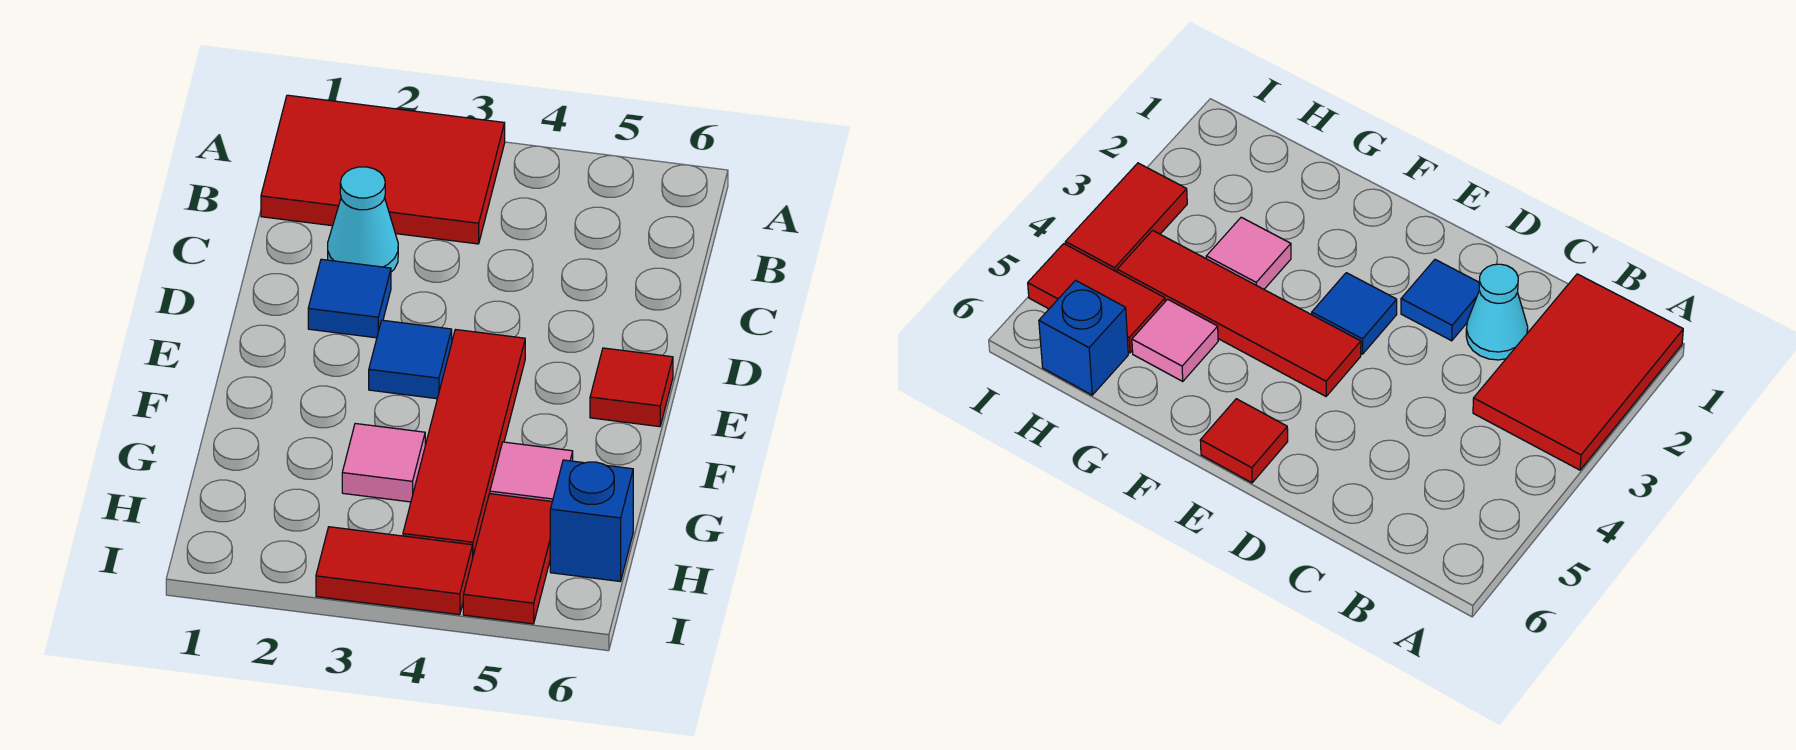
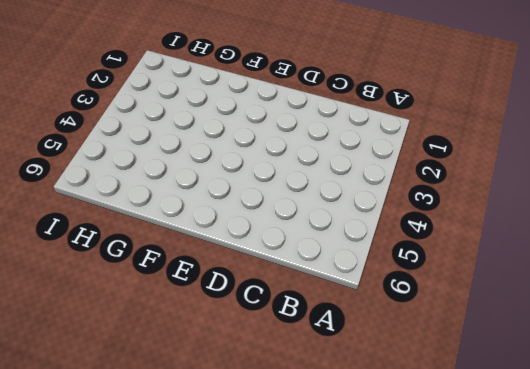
none -> red 2x3 tile [261,95,505,244]
none -> cyan 1x1 cone [328,167,398,272]

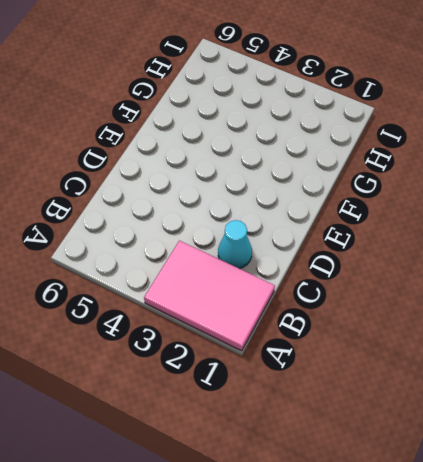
pink 2x3 tile [144,241,275,351] -> red 2x3 tile [261,95,505,244]
none -> blue 1x1 tile [308,259,391,338]
none -> blue 1x1 tile [369,320,452,399]

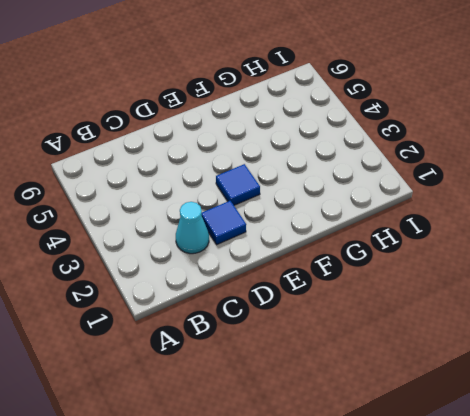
none -> red 2x3 tile [261,95,505,244]
none -> red 1x4 tile [403,330,525,555]

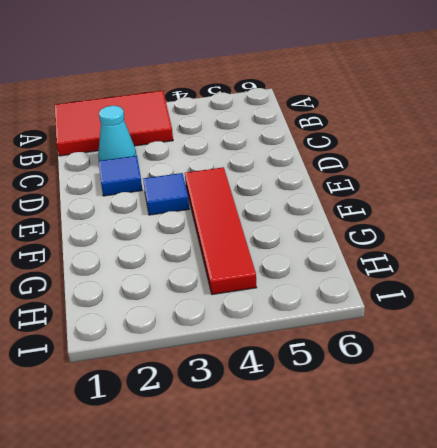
none -> red 1x1 tile [590,348,673,427]
none -> pink 1x1 tile [342,424,425,502]

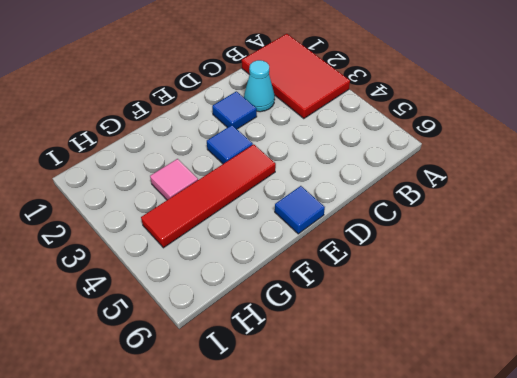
blue 1x1 tile [275,186,325,234] -> red 1x1 tile [590,348,673,427]
none -> pink 1x1 tile [490,442,573,501]
none -> red 1x2 tile [463,494,552,624]

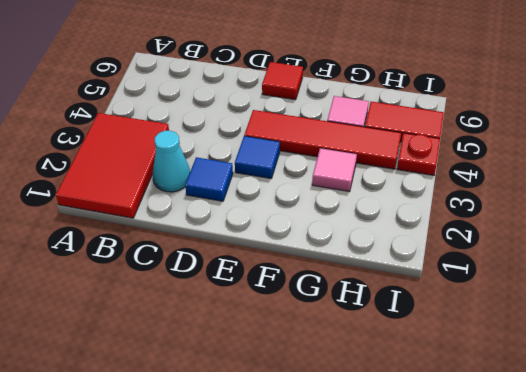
red 1x1 plate [397,133,440,175] -> red 1x2 tile [316,527,473,615]
none -> blue 1x1 brick [550,460,633,581]

